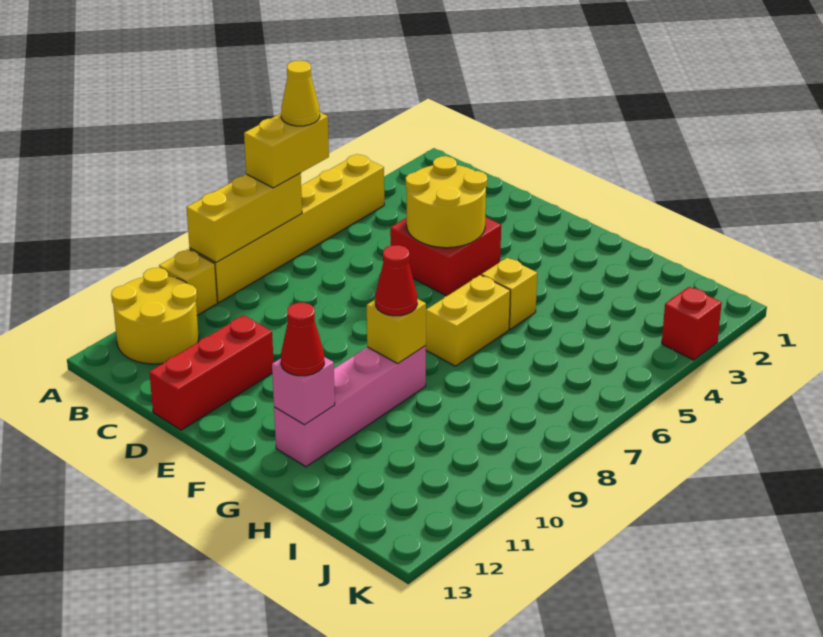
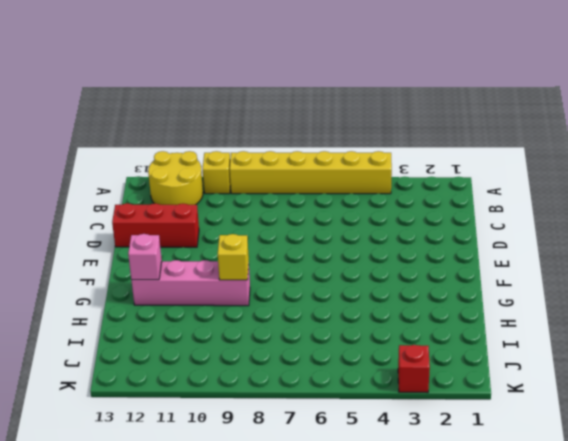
none -> red 2x2 brick [390,217,501,296]
none -> yellow 1x1 brick [482,258,537,329]
none -> yellow 1x2 brick [426,275,510,366]

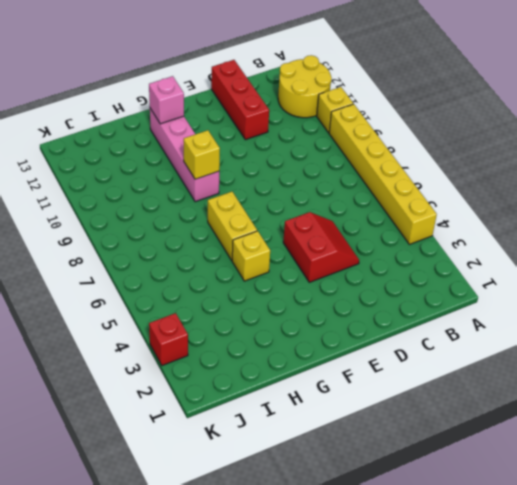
red 2x2 slope [283,212,359,282] -> red 2x2 brick [390,217,501,296]
none -> yellow 1x3 brick [187,173,302,262]
none -> yellow 2x2 round brick [406,156,487,248]
none -> yellow 1x2 brick [244,112,329,188]

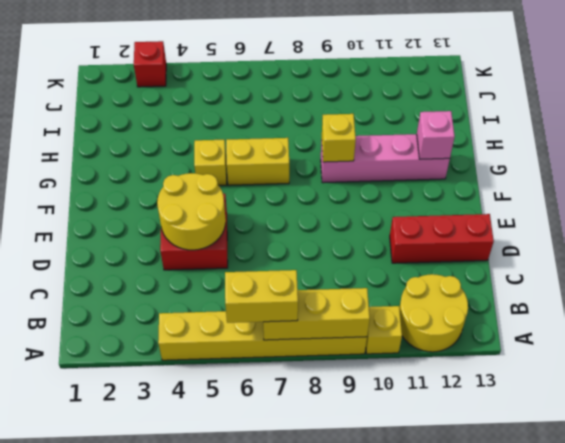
none -> red 1x1 cone [375,245,417,316]
none -> red 1x1 cone [281,303,324,376]
none -> yellow 1x1 cone [281,61,320,126]

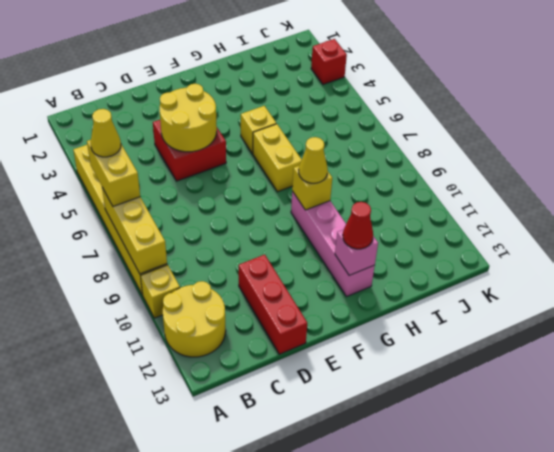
yellow 1x1 cone [299,137,328,183] -> red 1x1 cone [375,245,417,316]

